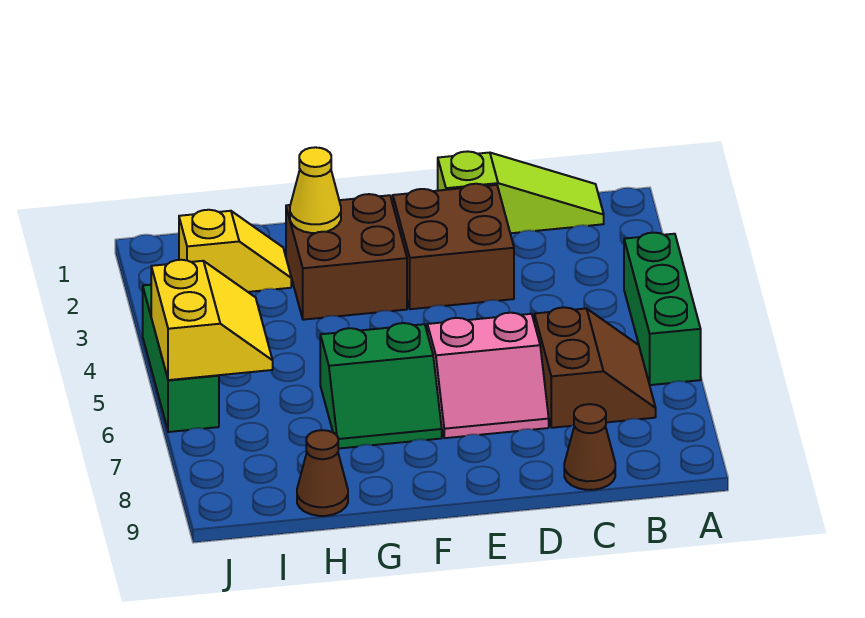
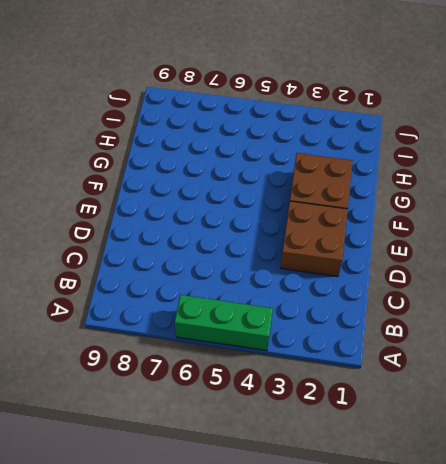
none -> lime 1x3 slope [438,151,604,233]
none -> brown 2x2 slope [534,307,656,428]
none -> brown 1x1 cone [564,404,615,490]

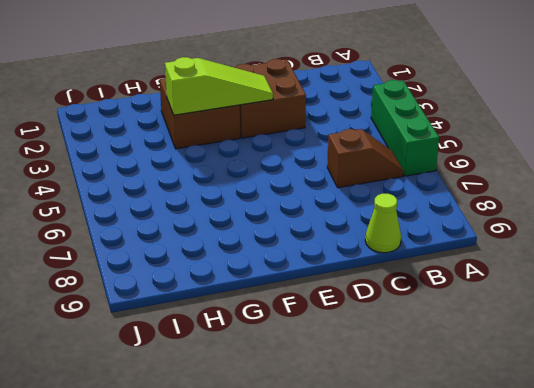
brown 1x2 slope [327,129,403,188] -> brown 2x2 slope [534,307,656,428]
lime 1x1 cone [365,194,401,253] -> brown 1x1 cone [564,404,615,490]
lime 1x3 slope [165,57,273,115] -> lime 1x3 slope moved to [438,151,604,233]
none -> pink 2x2 slope [427,313,549,438]
none -> green 2x2 slope [320,323,442,449]
none -> yellow 1x2 slope [179,210,291,292]

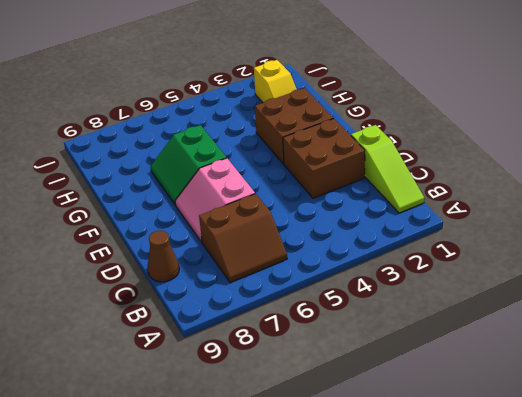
none -> green 1x3 brick [624,233,701,385]
none -> brown 1x1 cone [297,430,348,516]
none -> green 1x3 brick [143,285,219,432]

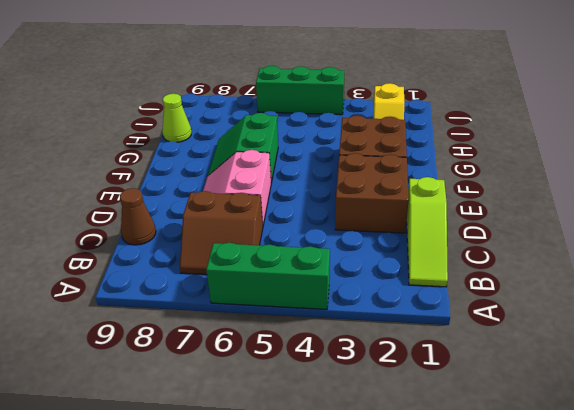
lime 1x1 cone [162,94,191,142] -> brown 1x1 cone [297,430,348,516]
none -> yellow 1x1 cone [290,147,341,233]
none -> yellow 2x2 slope [151,260,273,380]

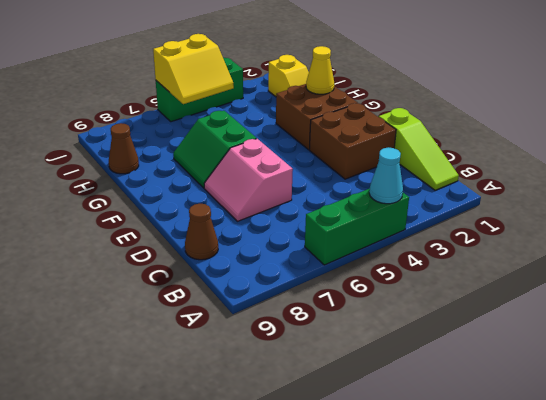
cyan 1x1 cone [369,147,403,204] -> none
none -> brown 2x2 slope [534,307,656,428]

